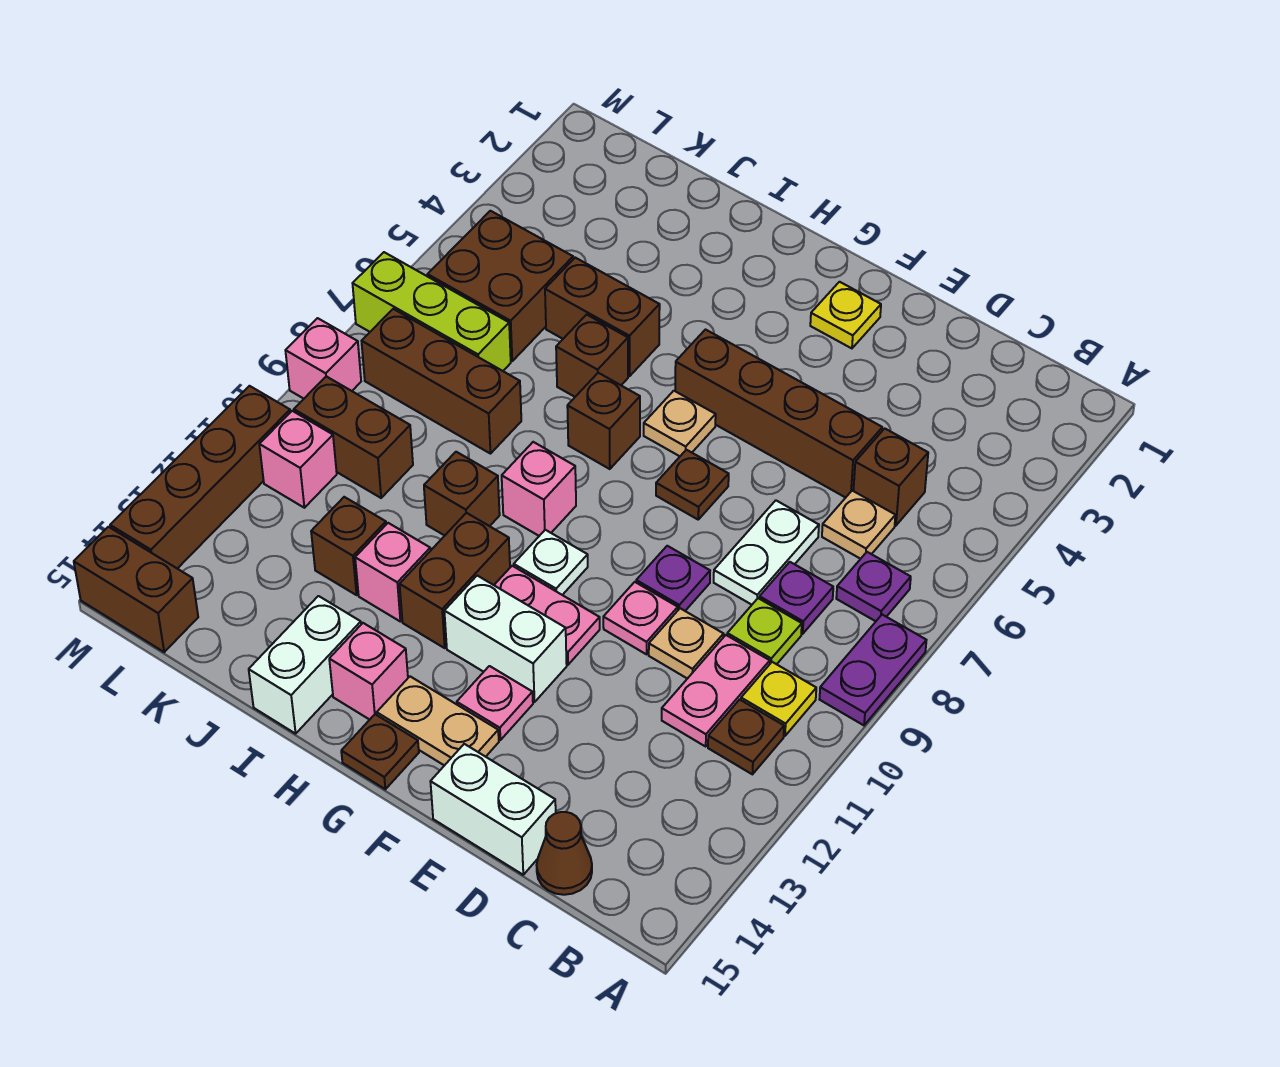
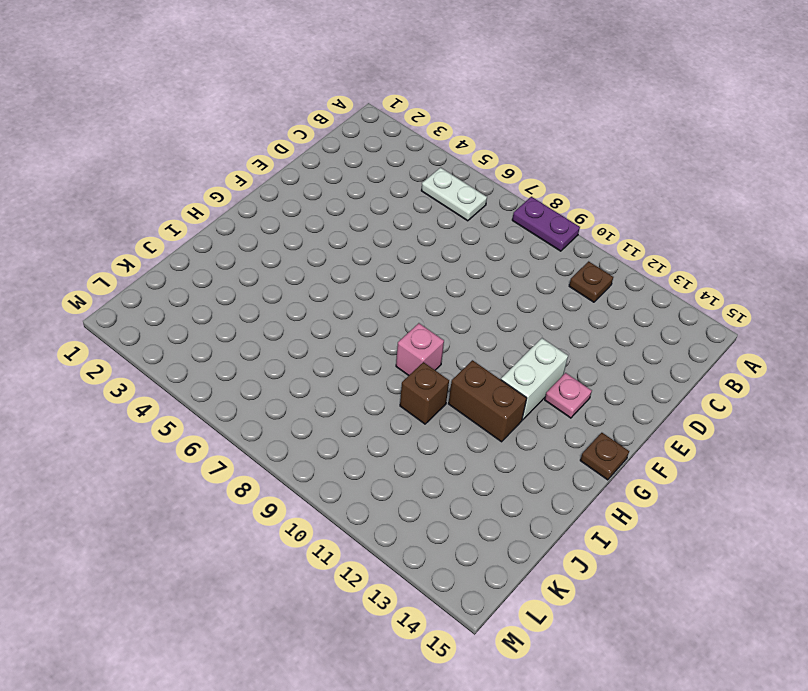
white 1x2 plate [421,168,487,221] -> white 1x2 plate moved to [714,501,819,605]
none -> purple 1x1 plate [836,552,911,621]
none -> yellow 1x1 plate [741,662,816,736]
none -> brown 1x1 brick [853,429,928,526]
none -> tan 1x1 plate [822,491,895,559]

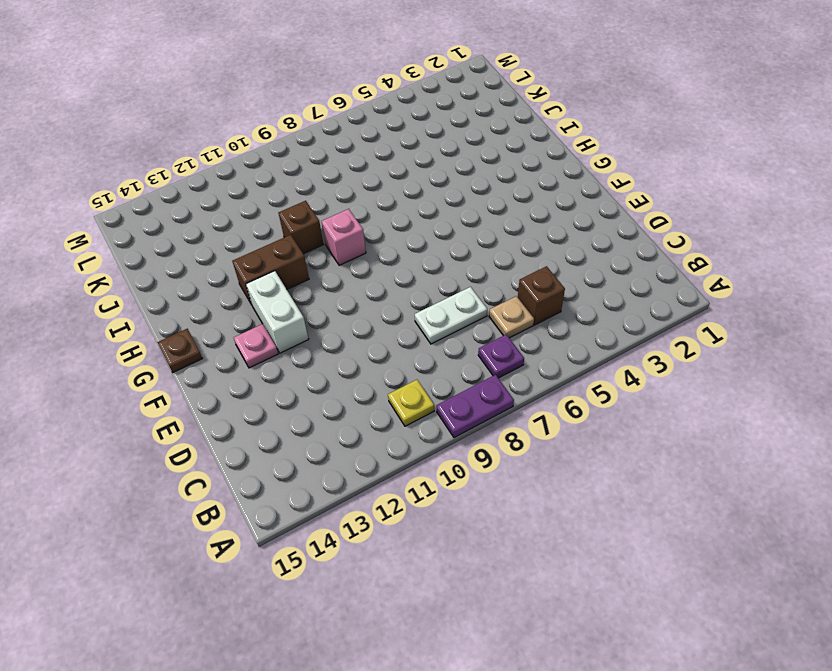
none -> brown 1x1 plate [708,700,784,774]
none -> purple 1x1 plate [759,562,833,634]
none -> lime 1x1 plate [727,598,802,664]
none -> pink 1x2 plate [662,635,770,746]

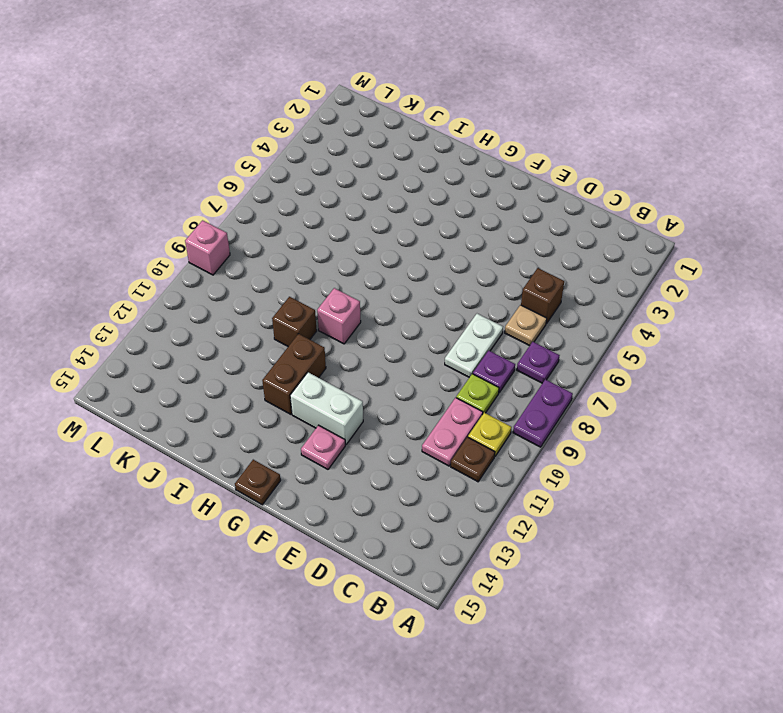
none -> brown 1x1 cone [537,812,592,895]
none -> brown 1x4 brick [675,330,882,498]
none -> tan 1x1 plate [649,608,724,679]
none -> white 1x2 brick [430,744,556,875]

